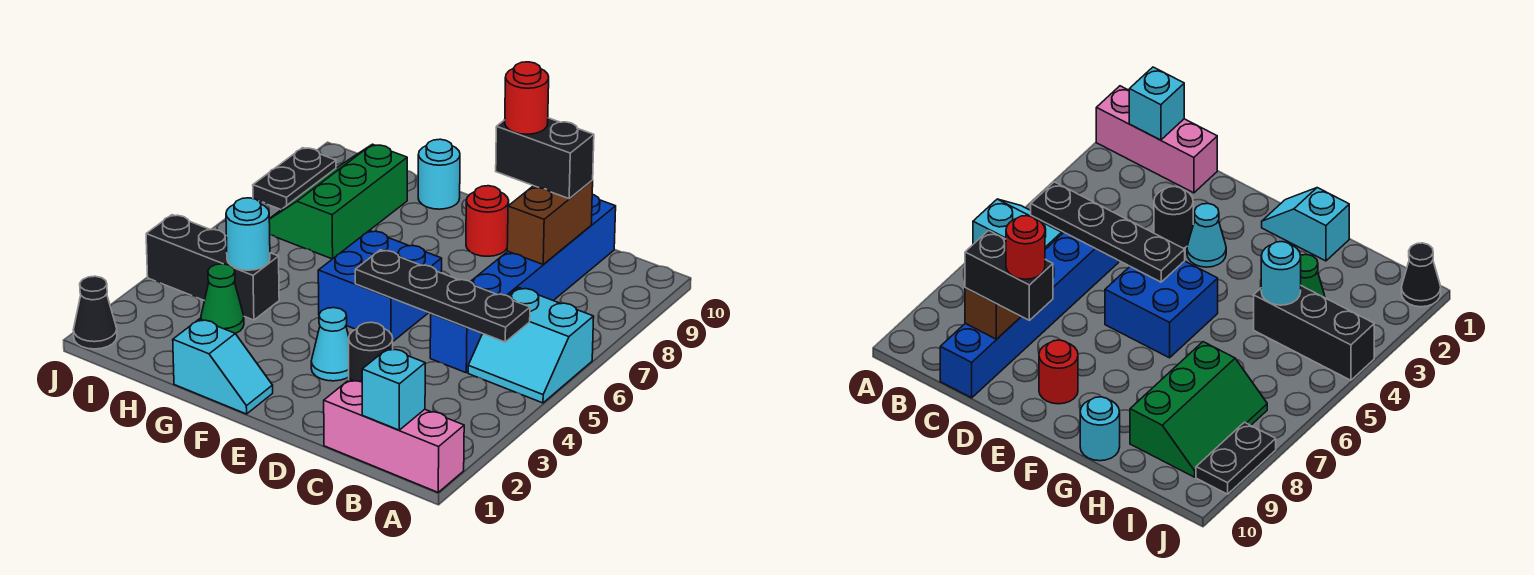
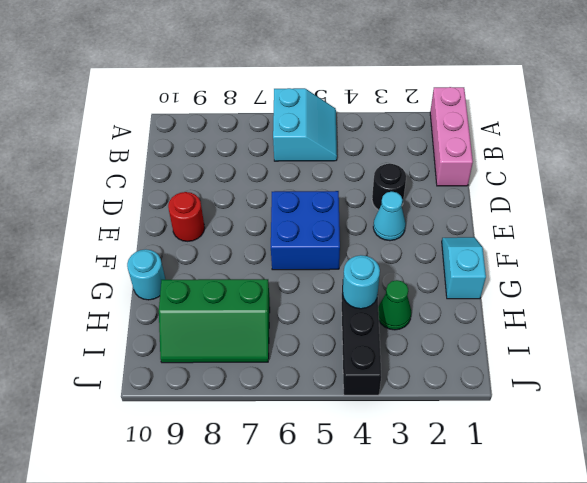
none -> blue 1x6 brick [430,194,616,373]
none -> black 1x1 cone [73,276,117,349]
none -> black 1x2 plate [253,148,336,210]

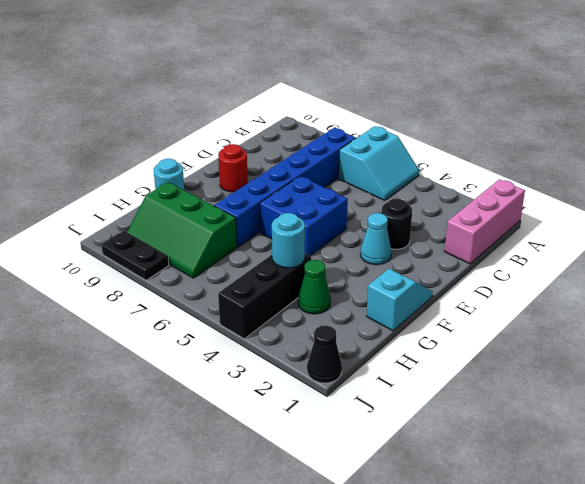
blue 1x6 brick [214,128,356,247] -> blue 1x6 brick turned to [430,194,616,373]
none -> cyan 1x1 brick [362,348,425,430]
none -> black 1x4 plate [355,250,530,342]
none -> brown 1x2 brick [507,181,593,265]

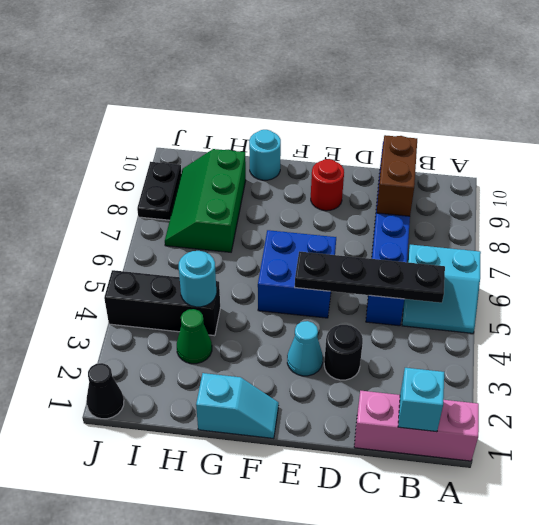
none -> black 1x2 brick [496,118,594,199]
none -> red 1x1 round brick [505,62,549,134]

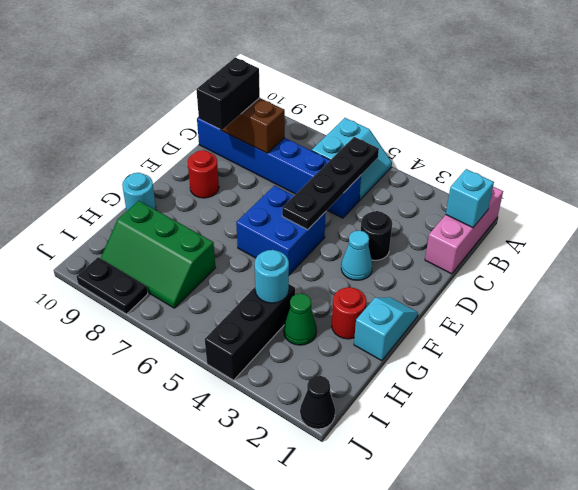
red 1x1 round brick [332,287,367,339] -> red 1x1 round brick moved to [505,62,549,134]

